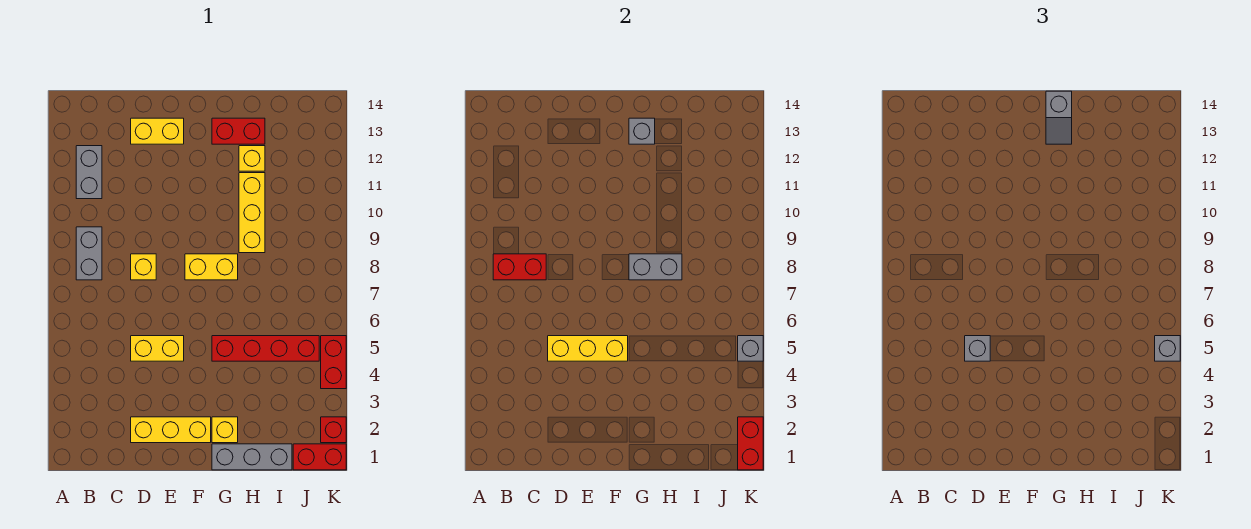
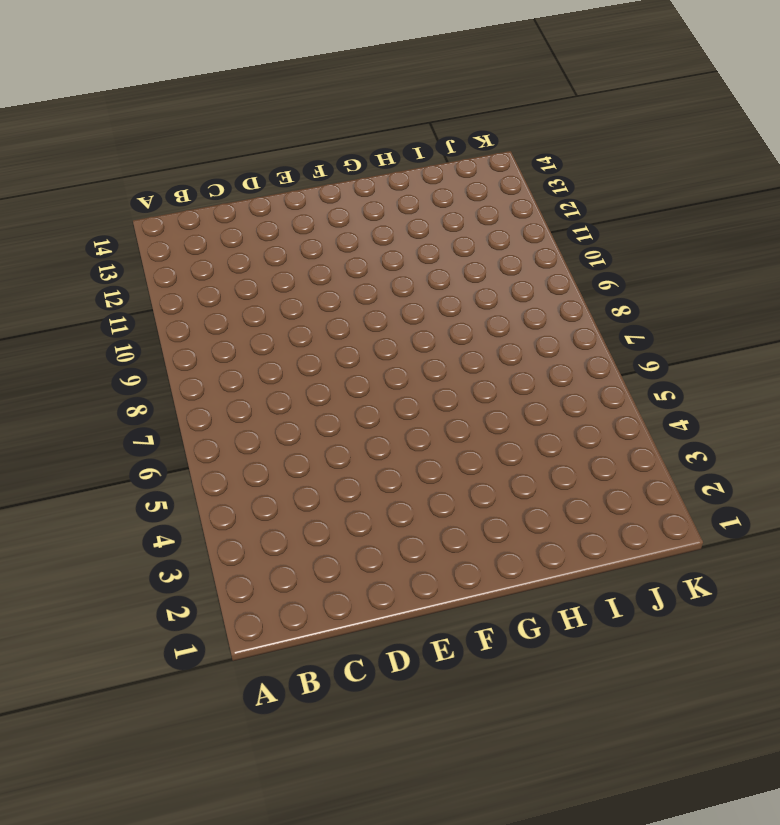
none -> grey 1x2 brick [76,227,102,280]
none -> grey 1x2 brick [76,146,102,199]
none -> yellow 1x3 brick [131,417,211,443]

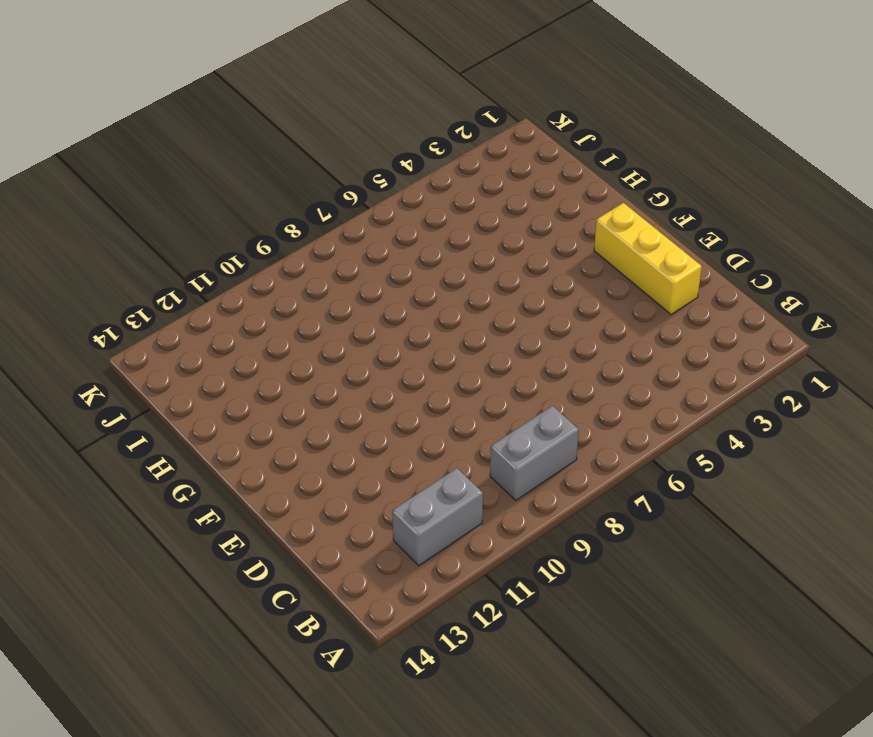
none -> yellow 1x2 brick [131,336,184,361]
none -> yellow 1x1 brick [131,254,156,280]
none -> yellow 1x2 brick [131,118,184,144]

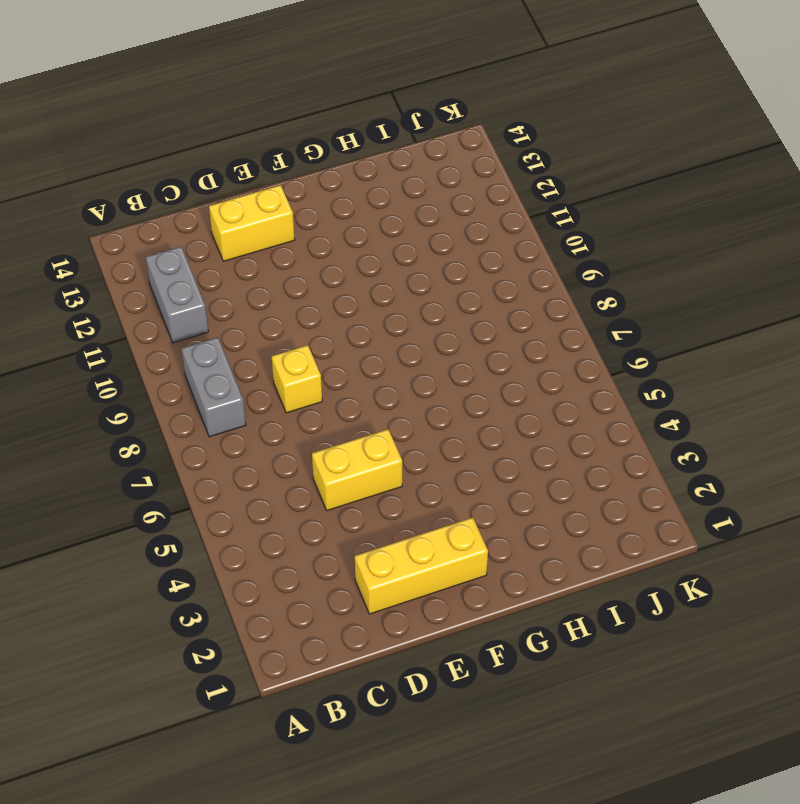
none -> yellow 1x2 brick [185,254,238,280]
none -> grey 1x3 brick [212,444,292,470]
none -> yellow 1x1 brick [212,417,238,443]

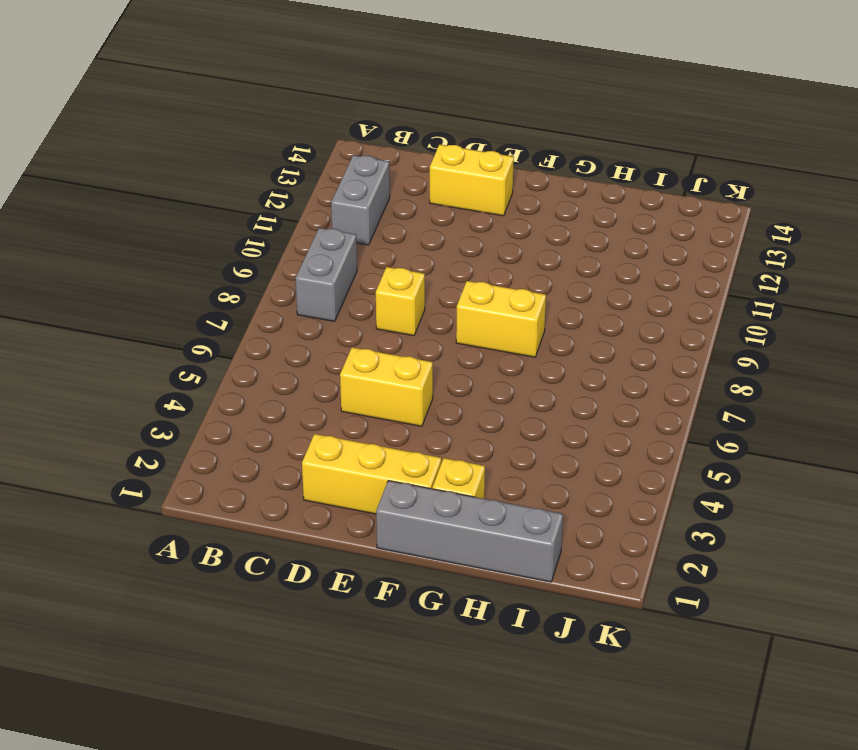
grey 1x4 brick [376,481,563,582] -> grey 1x3 brick [212,444,292,470]
none -> red 1x4 brick [212,336,319,361]
none -> red 1x2 brick [212,118,265,144]
none -> yellow 1x3 brick [239,173,265,253]

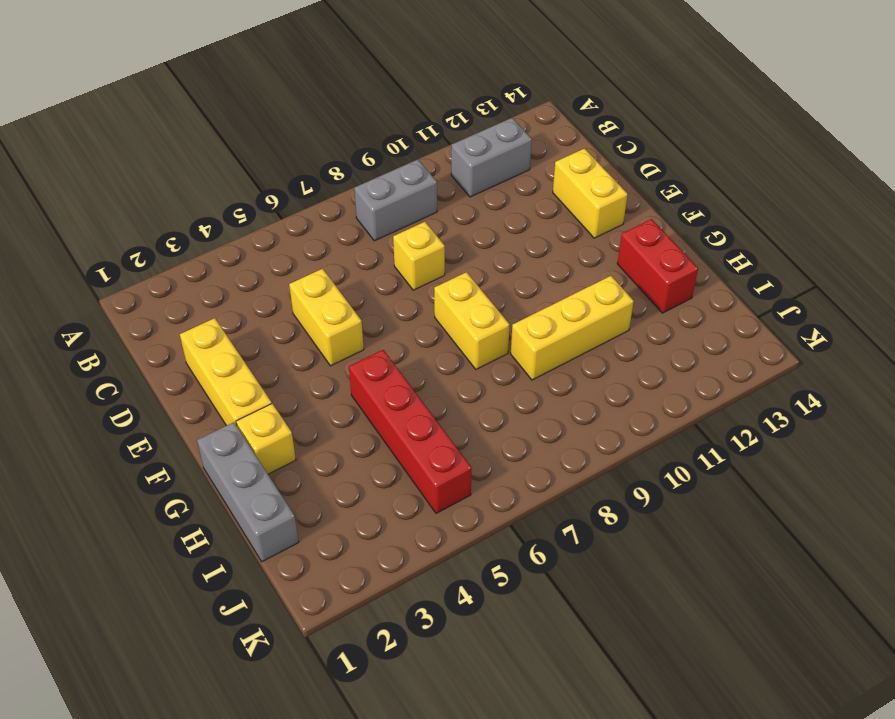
none -> yellow 1x1 brick [239,146,265,171]
none -> red 1x2 brick [293,444,346,470]
none -> red 1x1 brick [321,417,346,443]

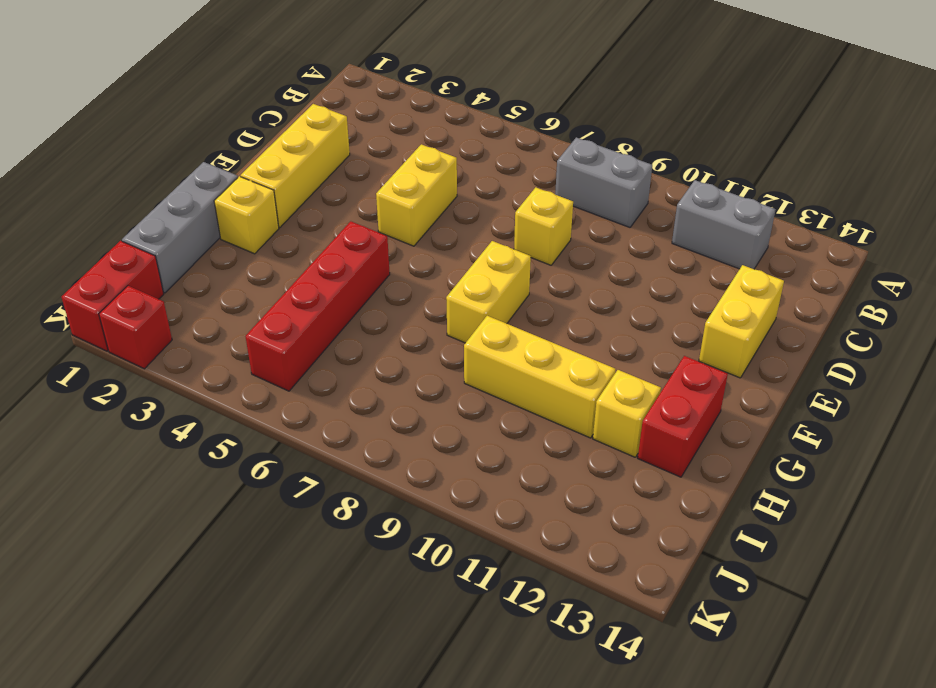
none -> red 1x2 brick [321,336,346,389]
none -> red 1x2 brick [493,254,546,280]
none -> yellow 1x3 brick [548,336,628,361]

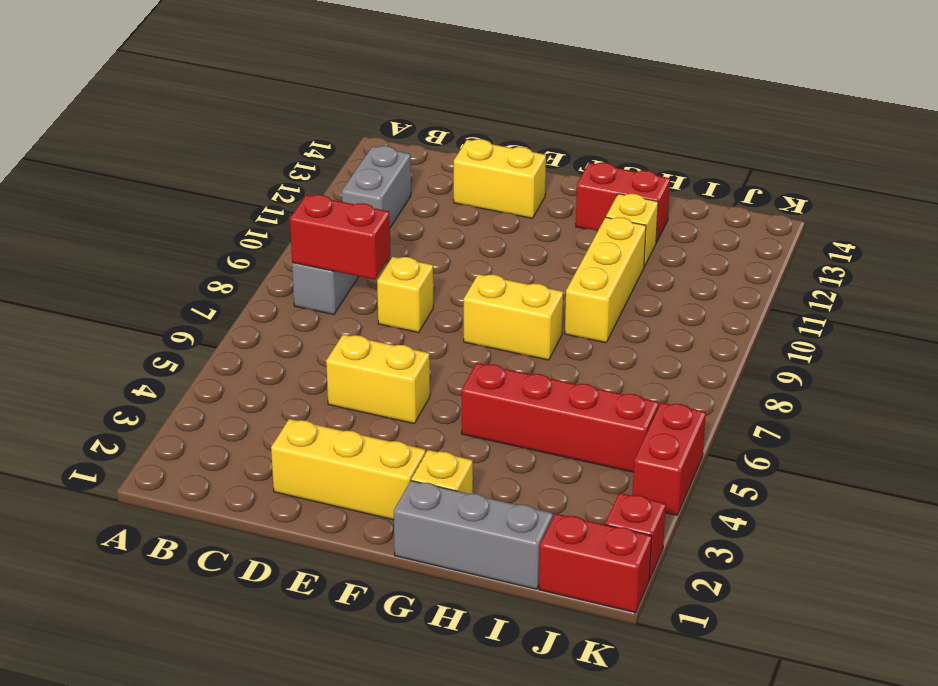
none -> yellow 1x3 brick [548,336,628,361]
none -> grey 1x2 brick [629,254,682,280]
none -> grey 1x1 brick [629,118,655,144]

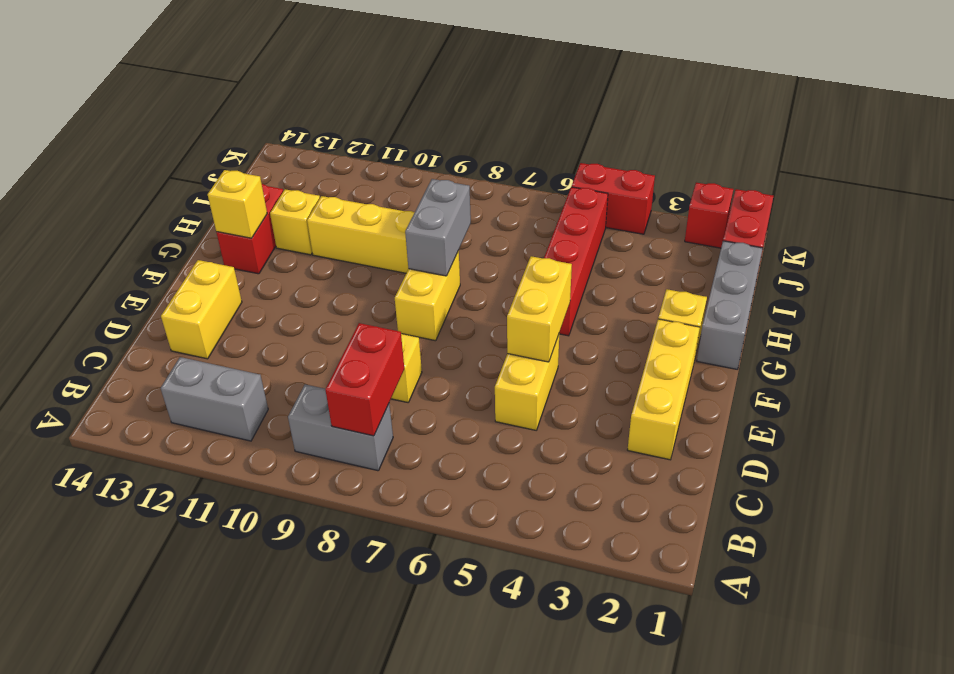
yellow 1x2 brick [507,256,572,362] -> yellow 1x3 brick [548,336,628,361]
yellow 1x1 brick [208,170,267,238] -> grey 1x1 brick [629,118,655,144]
none -> red 1x2 brick [738,417,763,470]
none -> grey 1x1 brick [738,336,763,361]
none -> grey 1x1 brick [965,336,990,361]

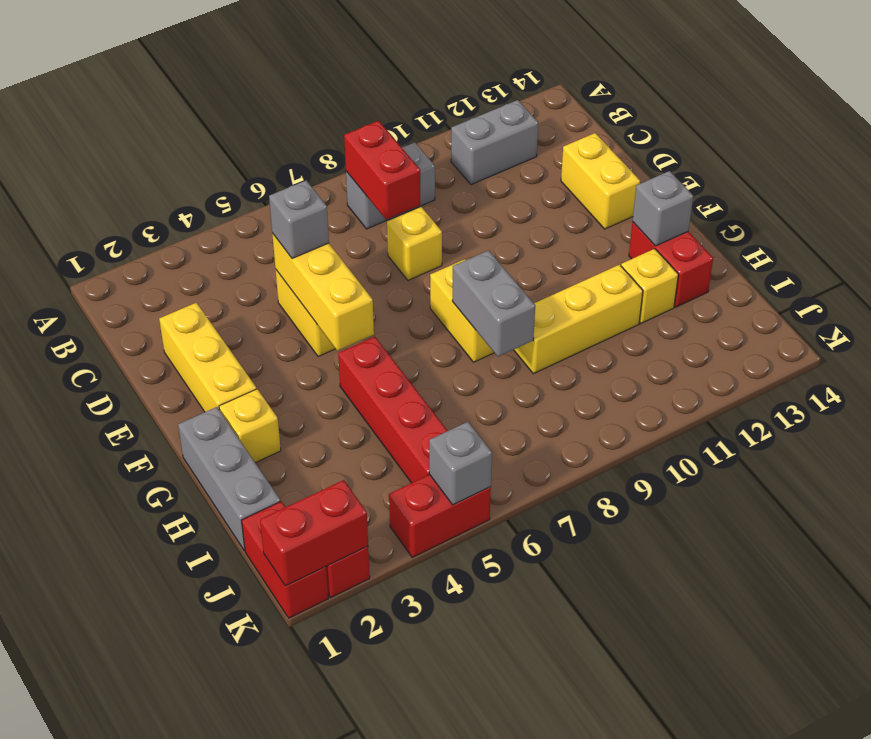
none -> grey 1x2 slope [1046,91,1072,144]
none -> grey 1x1 brick [1155,336,1180,361]

